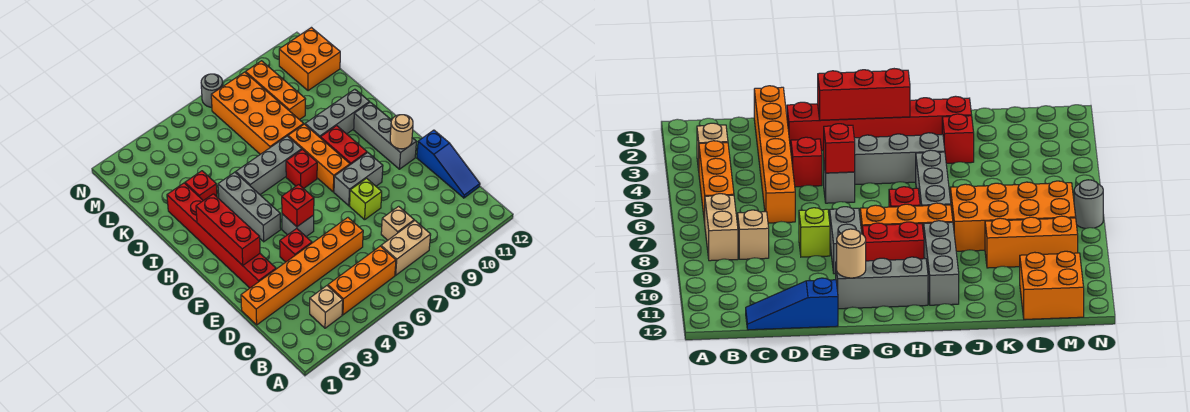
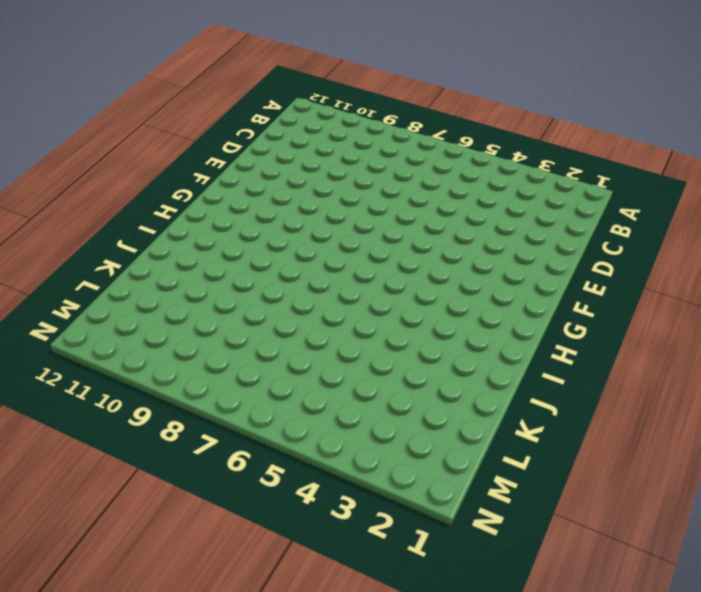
none -> tan 1x1 brick [310,286,343,328]
none -> orange 1x3 brick [328,246,396,315]
none -> tan 1x2 brick [381,221,431,275]

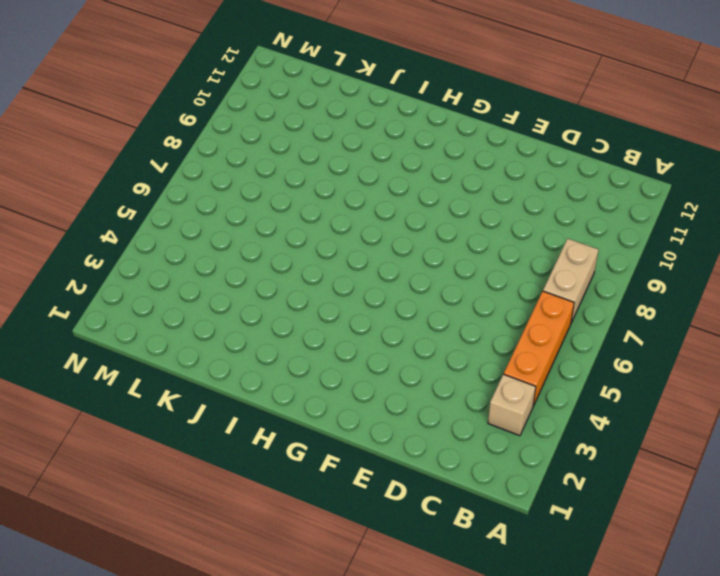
none -> tan 1x1 brick [381,206,414,240]
none -> blue 1x3 slope [417,130,480,198]
none -> orange 1x6 brick [241,218,363,325]

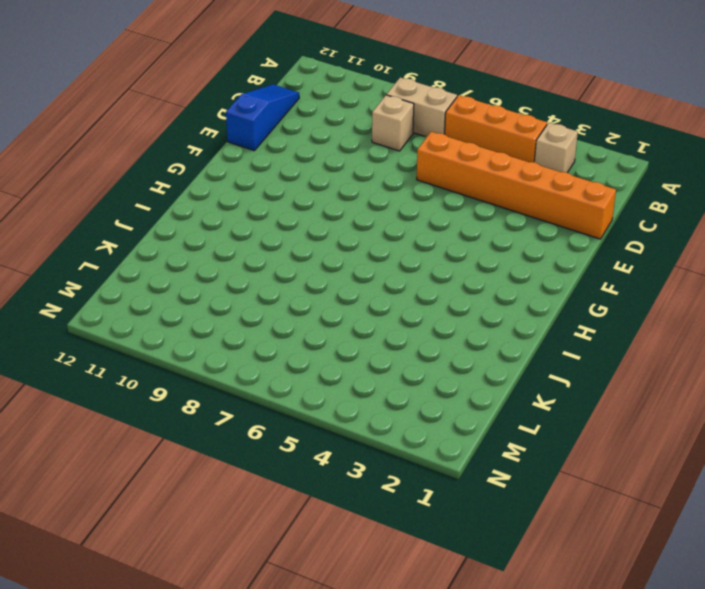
none -> red 1x6 brick [167,183,276,288]
none -> red 1x1 brick [280,229,312,262]
none -> lime 1x1 brick [350,178,382,220]

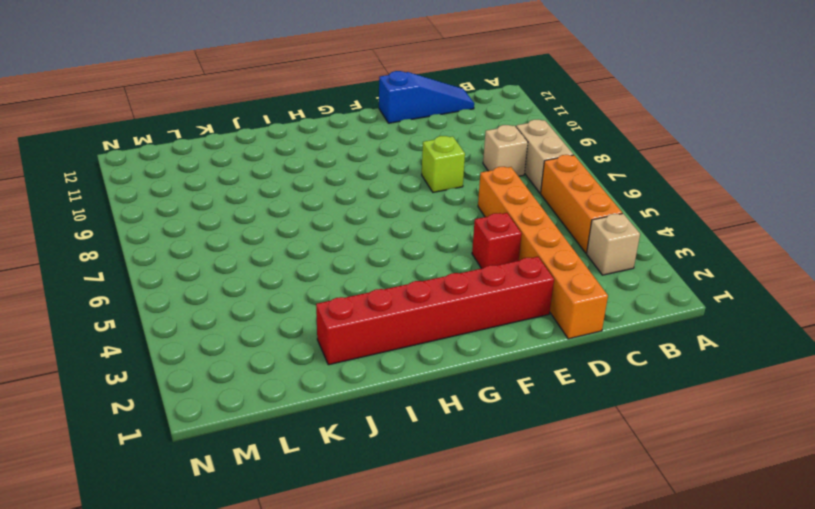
none -> grey 1x1 brick [282,214,314,237]
none -> grey 1x2 brick [334,153,383,206]
none -> grey 1x3 brick [354,102,416,169]

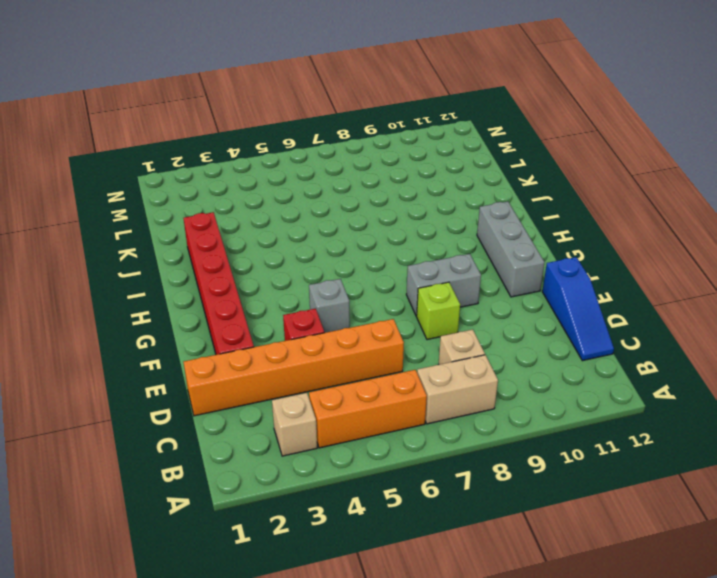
none -> grey 1x3 brick [218,172,281,242]
none -> orange 1x3 brick [288,124,350,192]
none -> red 1x2 brick [321,126,367,165]

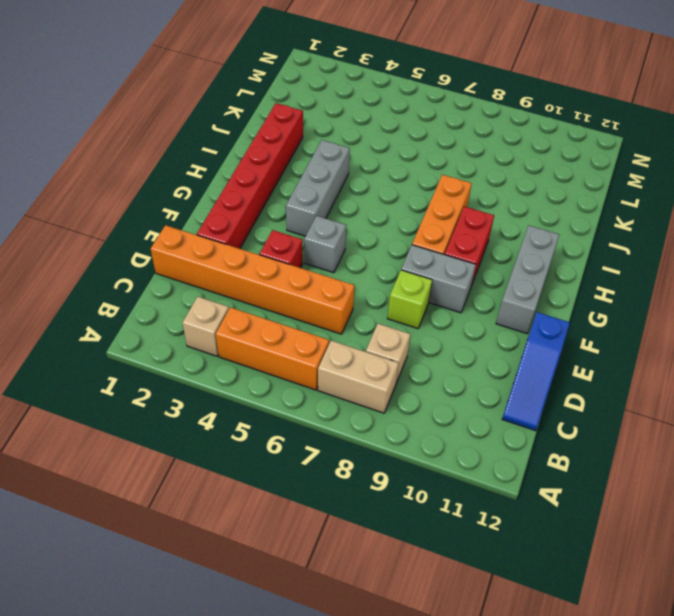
none -> red 1x1 brick [286,150,317,189]
none -> grey 1x3 brick [236,136,302,195]
none -> grey 1x3 brick [305,89,369,138]

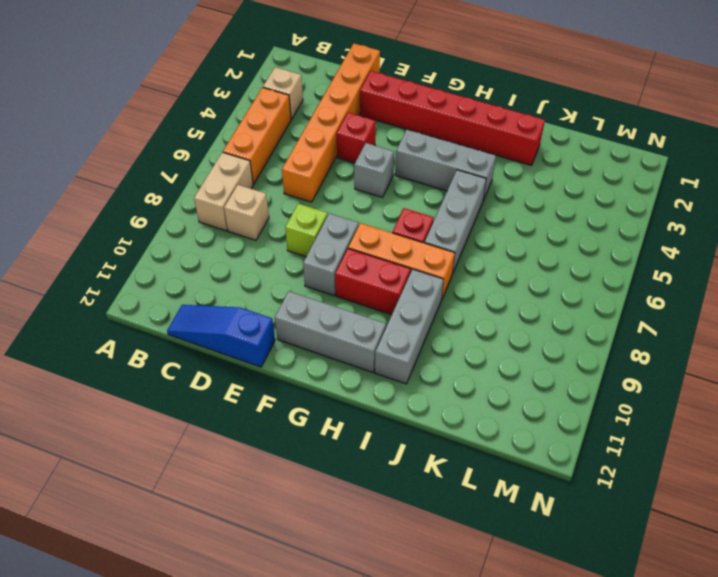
none -> red 1x1 brick [185,171,217,201]
none -> orange 2x4 brick [211,72,304,154]
none -> orange 1x3 brick [246,61,306,120]

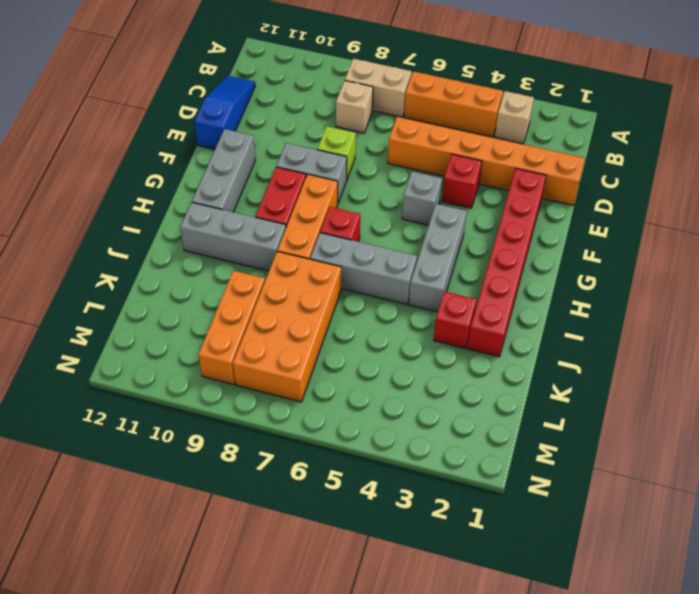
none -> orange 2x2 brick [279,28,340,91]
none -> grey 1x1 round brick [201,74,223,107]
none -> red 1x3 brick [196,194,260,265]

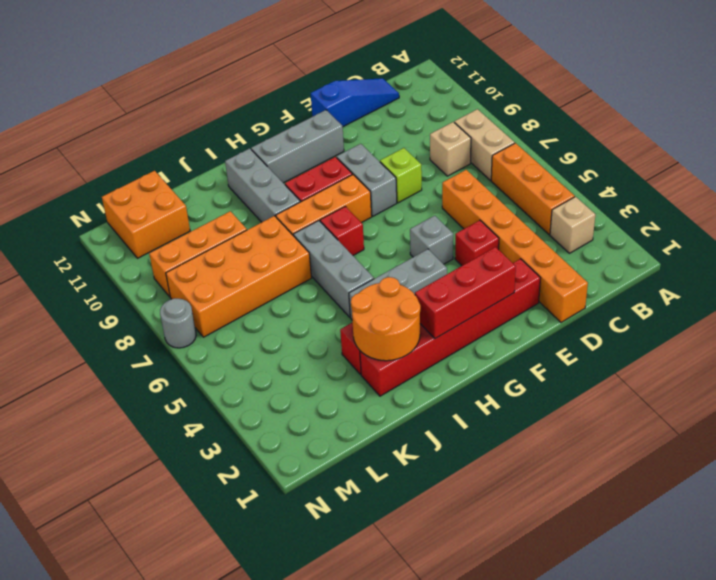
orange 2x2 round brick [351,277,421,361] -> none
none -> red 1x1 brick [282,185,314,227]
none -> tan 1x1 round brick [390,115,413,149]

